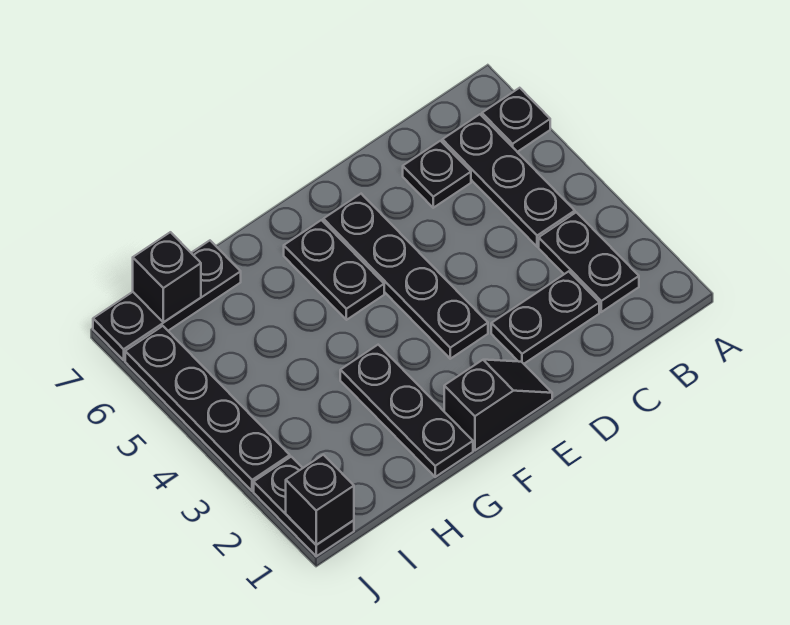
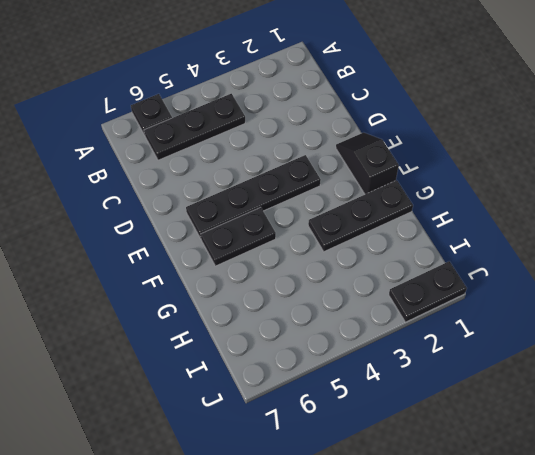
none -> black 1x2 plate [539,212,639,312]
none -> black 1x2 plate [491,271,599,364]
none -> black 1x1 plate [403,141,471,208]

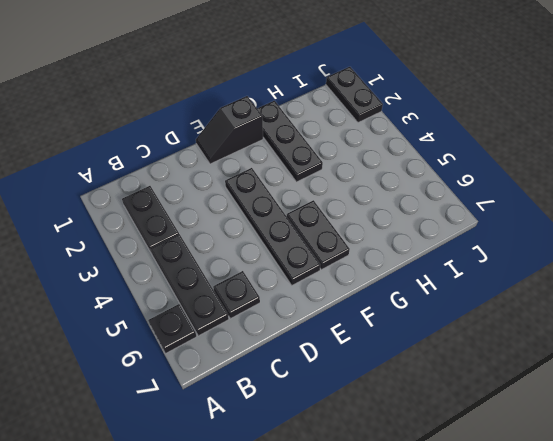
none -> black 1x2 plate [491,271,599,364]
none -> black 1x3 plate [93,241,241,360]
none -> black 1x4 plate [125,326,290,491]

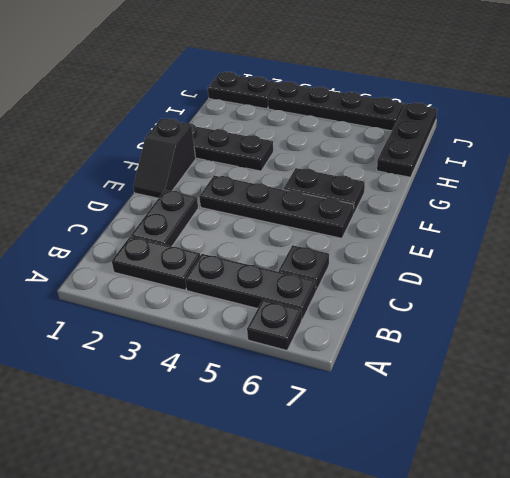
none -> black 1x1 brick [133,232,201,322]
none -> black 1x1 brick [286,455,354,545]

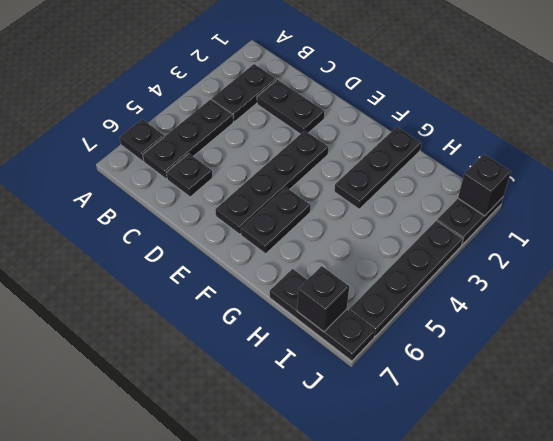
none -> black 1x2 slope [444,360,552,450]

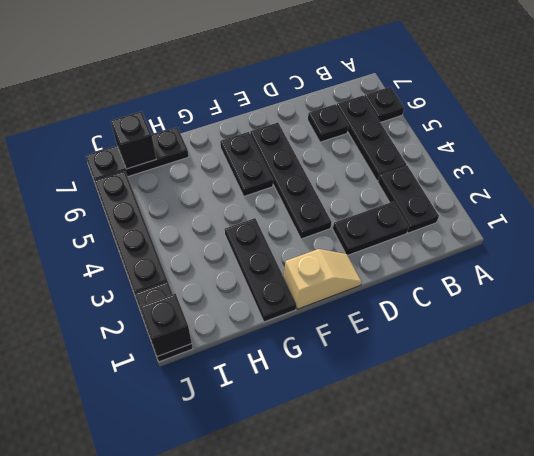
tan 1x2 slope [284,249,362,309] -> black 1x2 slope [444,360,552,450]

